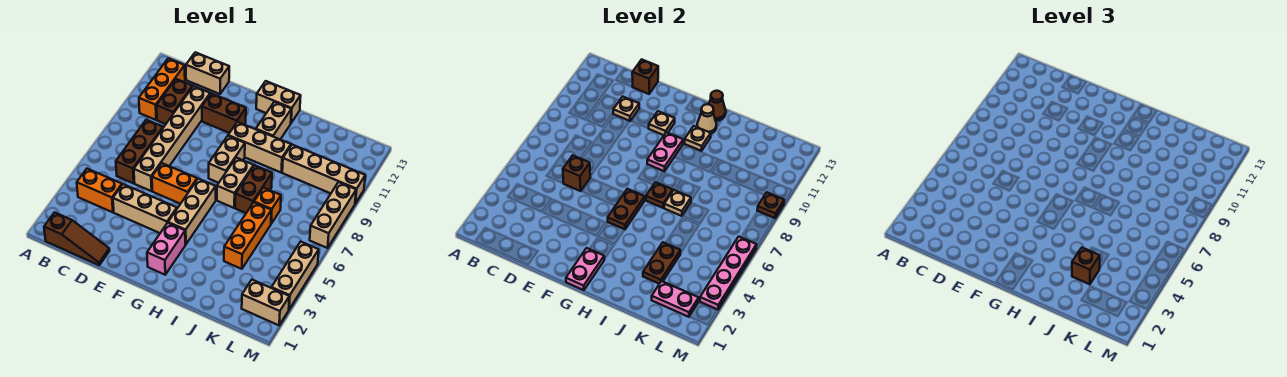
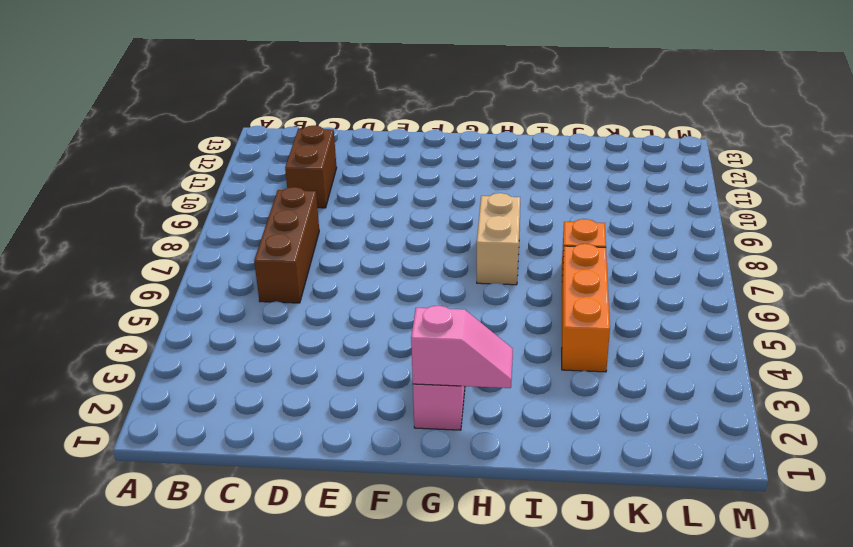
pink 1x2 slope [411,305,513,388] -> pink 1x2 plate [566,248,604,290]
none -> brown 1x3 slope [44,212,110,265]
none -> orange 1x2 brick [77,169,122,212]
none -> orange 1x3 brick [139,58,185,120]
none -> tan 1x2 brick [186,52,229,94]

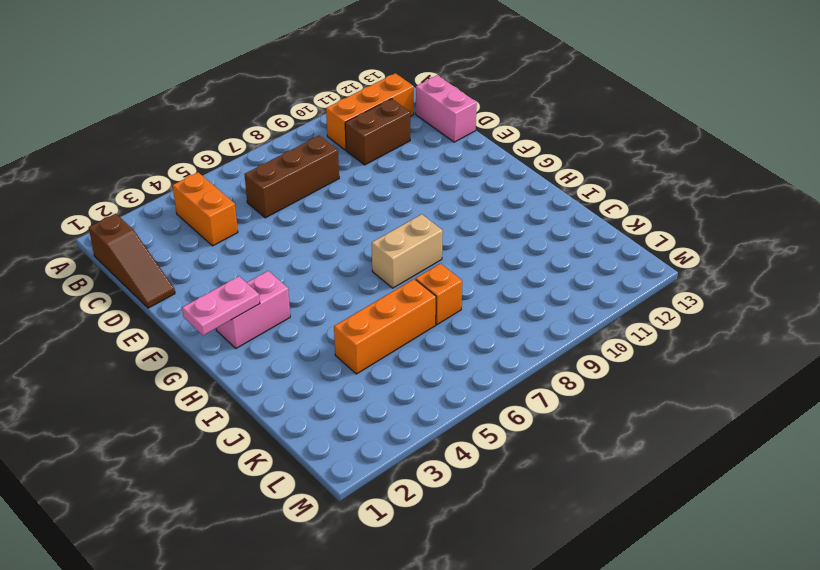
pink 1x2 brick [416,75,477,142] -> tan 1x2 brick [186,52,229,94]
none -> tan 1x3 brick [113,184,177,233]
none -> tan 1x6 brick [134,86,210,191]
none -> orange 1x2 brick [152,163,197,204]
none -> brown 1x2 brick [202,93,246,133]

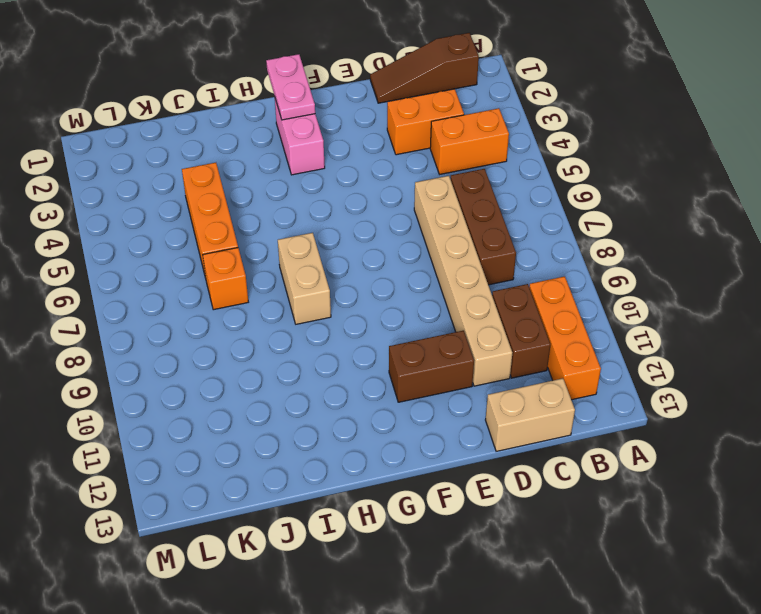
orange 1x2 brick [387,89,464,155] -> orange 1x2 brick moved to [152,163,197,204]
none -> tan 1x3 brick [113,184,177,233]
none -> tan 1x3 brick [168,179,216,244]
none -> tan 1x2 brick [209,136,245,183]
none -> tan 1x3 brick [228,122,291,172]

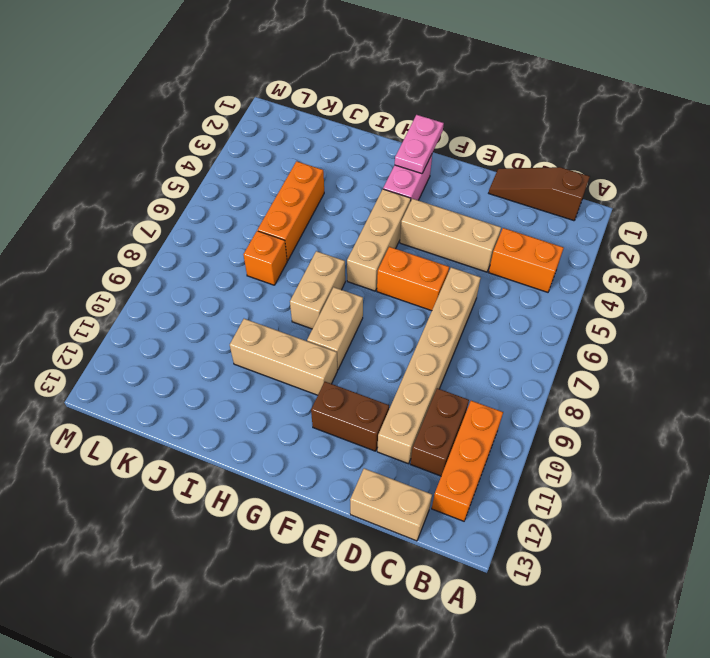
none -> brown 1x3 brick [116,120,163,183]
none -> tan 1x2 brick [256,81,301,123]
none -> tan 1x2 brick [256,102,291,139]
none -> brown 1x2 brick [235,165,272,213]

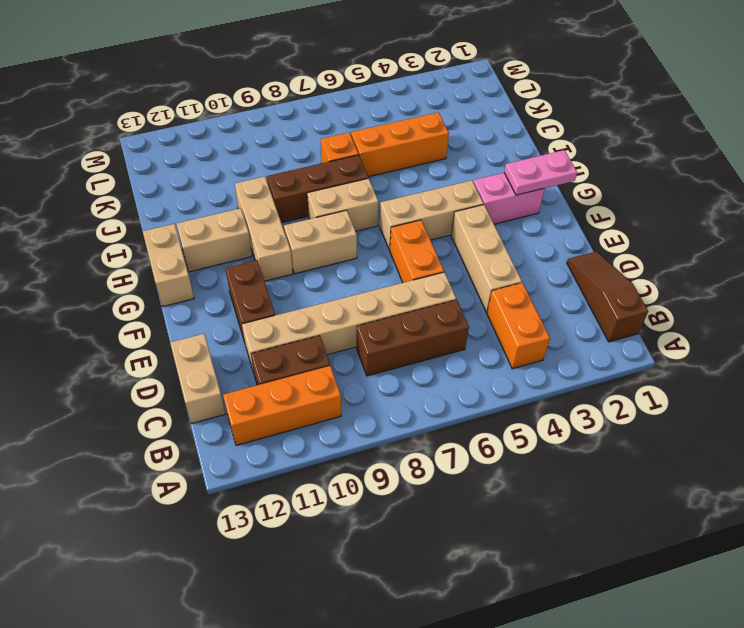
brown 1x3 brick [267,155,368,223] -> brown 1x2 brick [235,165,272,213]
none -> tan 1x4 brick [282,145,365,203]
none -> tan 1x2 brick [242,280,289,325]
none -> tan 1x3 brick [271,242,319,309]
none -> tan 1x3 brick [310,182,356,248]

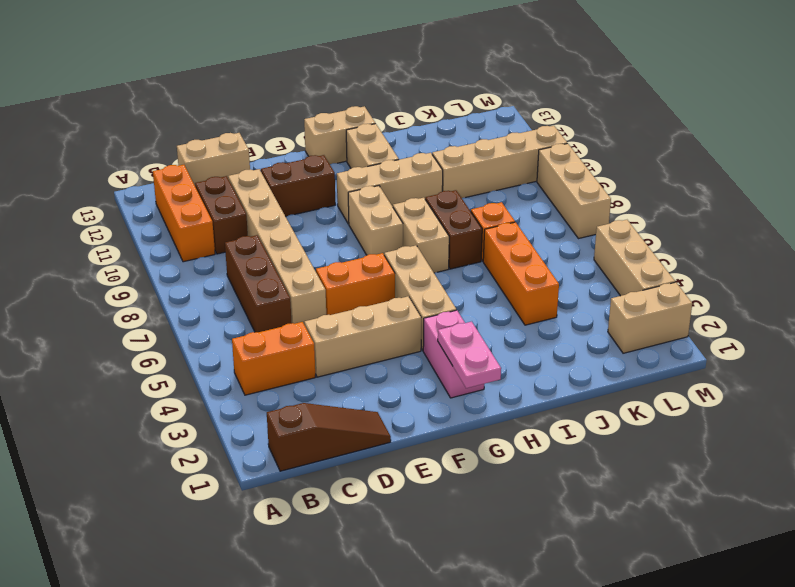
none -> brown 1x1 brick [563,155,590,191]
none -> tan 1x1 plate [613,97,639,121]
none -> brown 1x1 brick [632,59,658,94]
none -> tan 1x1 plate [649,111,675,135]

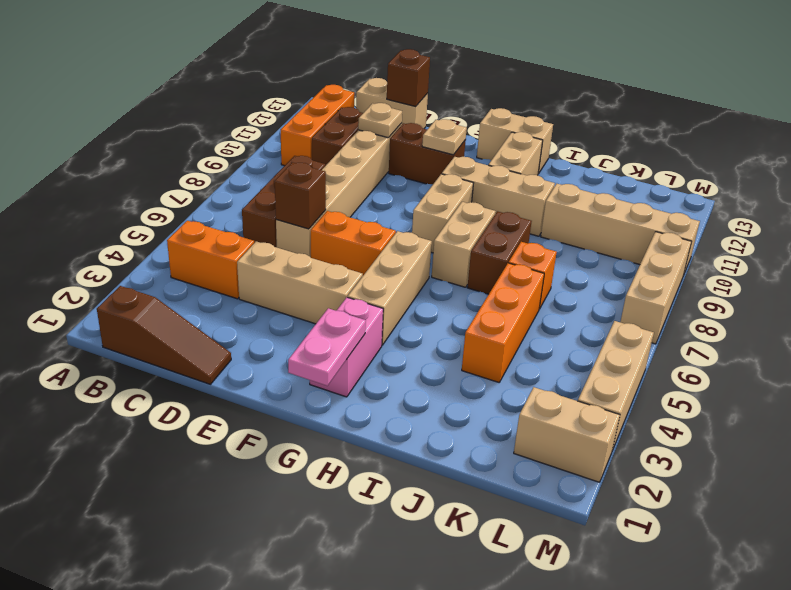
none -> brown 1x2 plate [608,189,645,229]
none -> pink 1x2 plate [647,132,683,171]
none -> brown 1x1 plate [646,182,673,208]
none -> tan 1x1 plate [684,126,711,151]

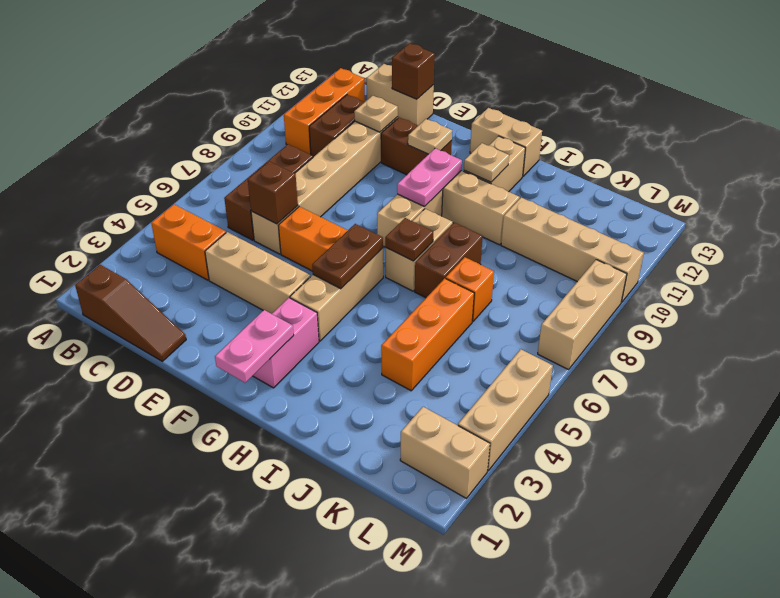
none -> tan 1x1 cone [697,104,716,133]
none -> brown 1x1 cone [709,91,726,121]
none -> tan 1x1 plate [664,190,691,216]
none -> brown 1x2 plate [643,242,680,284]

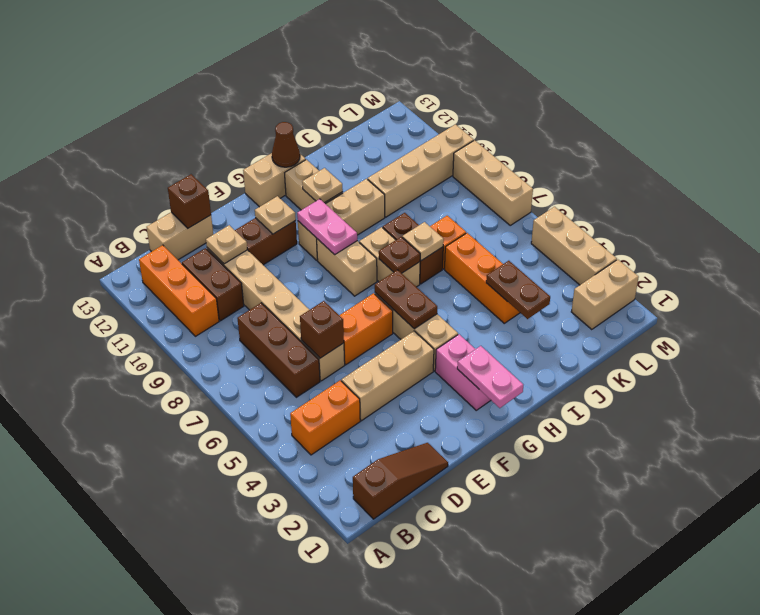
none -> tan 1x1 cone [697,104,716,133]
none -> pink 1x2 plate [652,281,699,317]
none -> pink 1x4 plate [700,237,756,310]
none -> brown 1x1 plate [757,192,784,218]

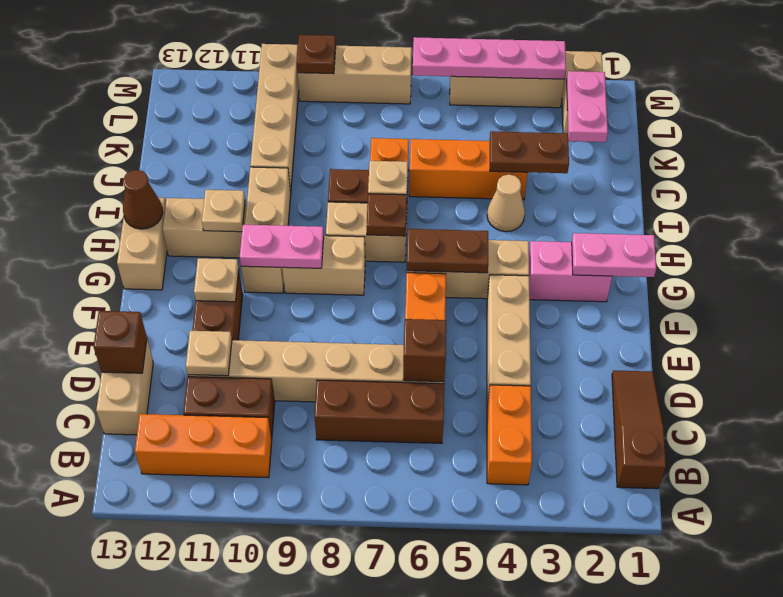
tan 1x1 cone [487,175,525,232] -> tan 1x1 cone moved to [697,104,716,133]
none -> brown 1x1 brick [1072,248,1100,284]

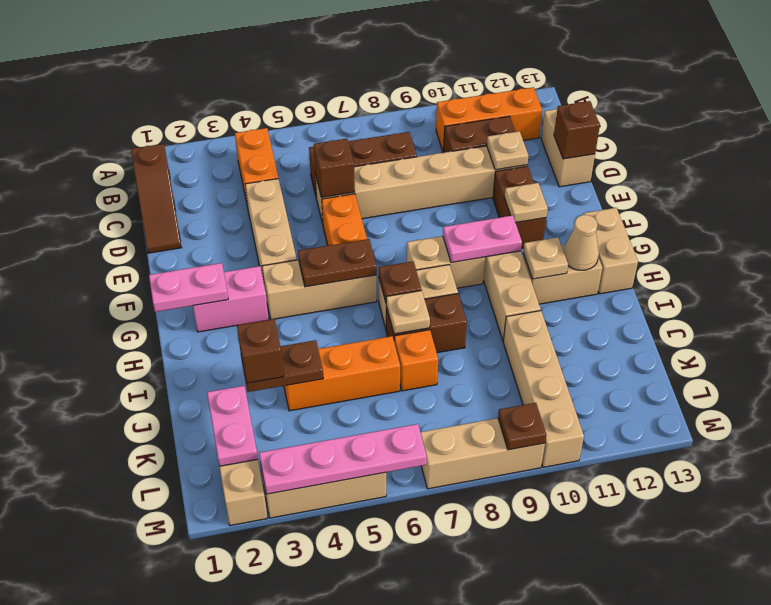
none -> brown 1x1 cone [709,91,726,121]

